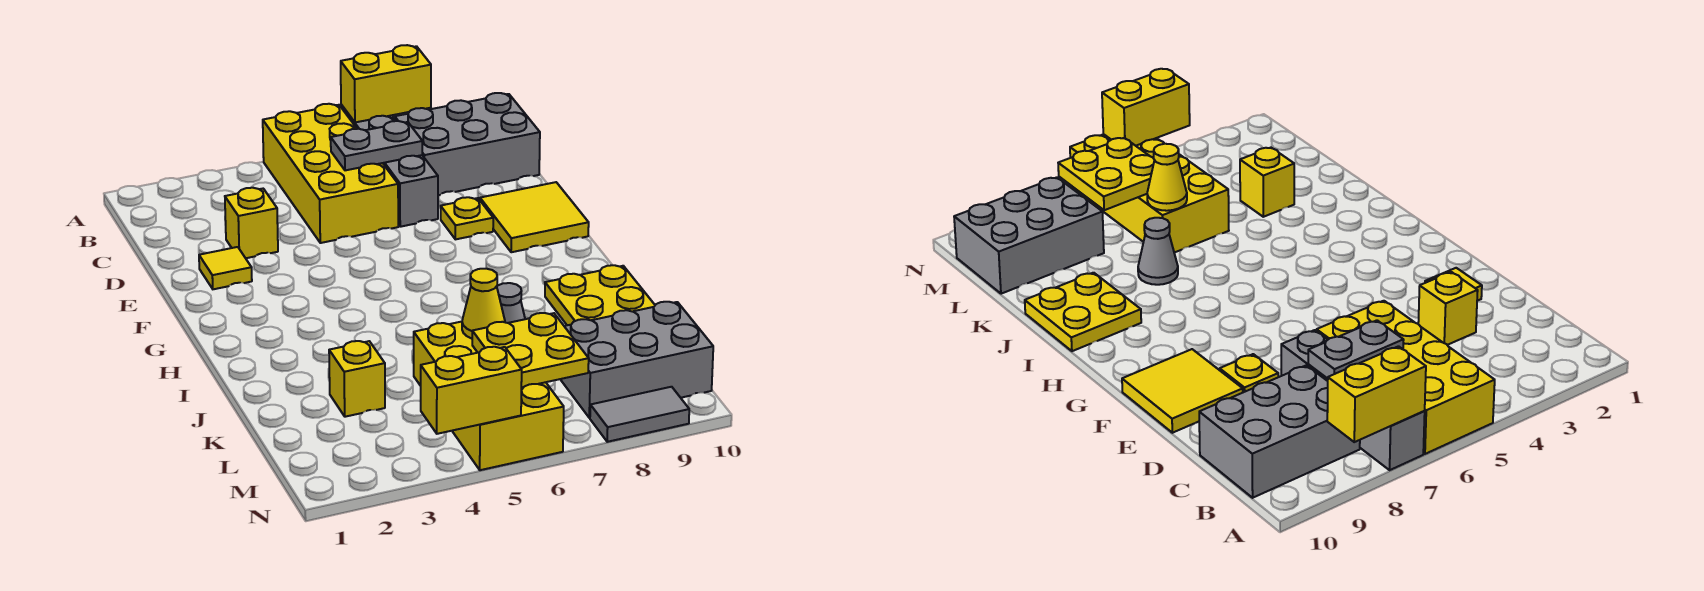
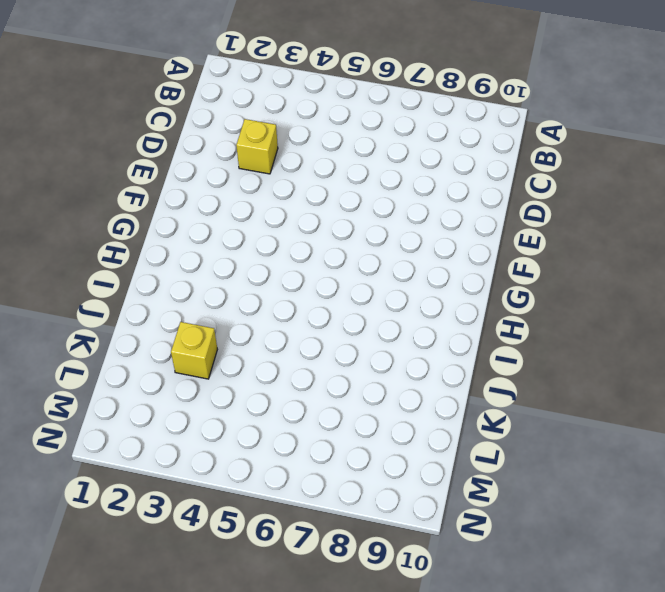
none -> yellow 2x4 brick [263,104,398,243]
none -> grey 1x4 brick [341,105,438,227]
none -> grey 2x3 brick [395,93,540,195]

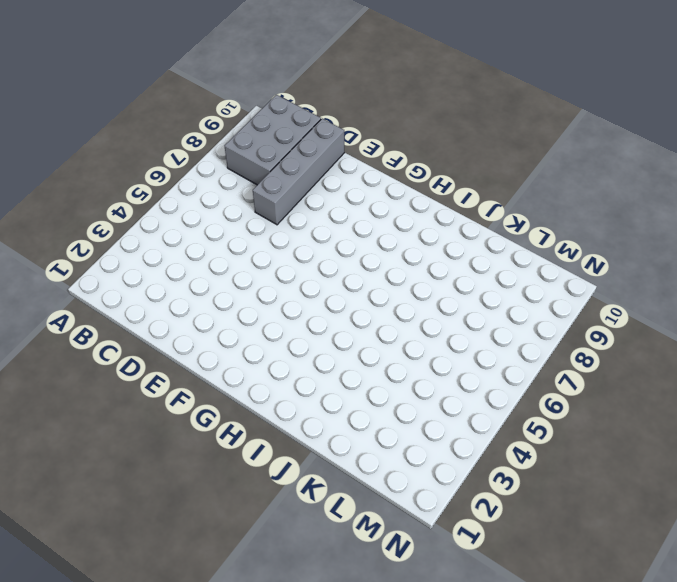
grey 1x4 brick [253,119,344,225] -> grey 1x4 brick turned to [341,105,438,227]
none -> yellow 2x4 brick [263,104,398,243]
none -> yellow 1x1 brick [225,188,278,258]
none -> yellow 1x1 tile [199,247,252,289]

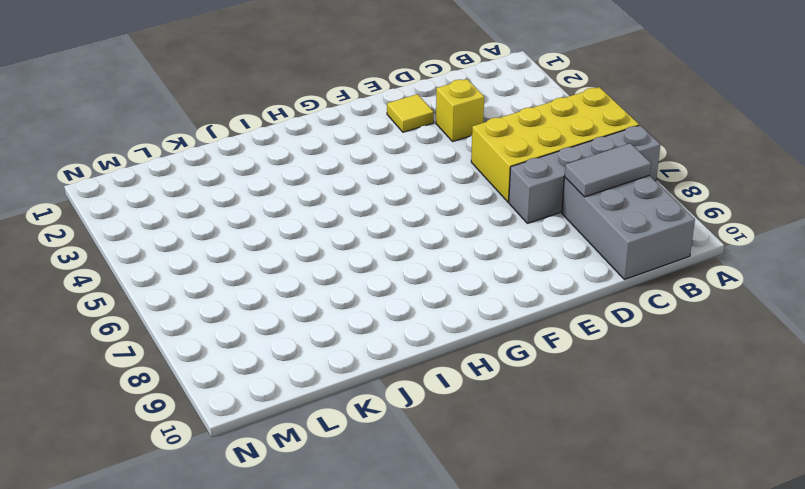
grey 1x2 tile [565,143,651,197] -> grey 1x2 tile turned to [590,387,689,442]
none -> yellow 1x1 plate [441,197,493,239]
none -> yellow 2x2 tile [480,182,589,252]
none -> yellow 2x2 plate [545,265,655,325]

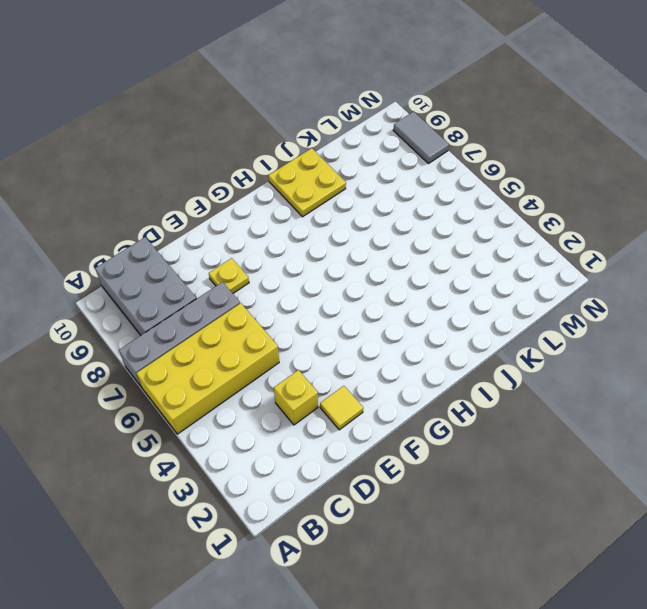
none -> yellow 2x2 tile [480,182,589,252]
none -> grey 1x1 cone [497,283,525,323]
none -> yellow 1x1 brick [329,341,385,417]

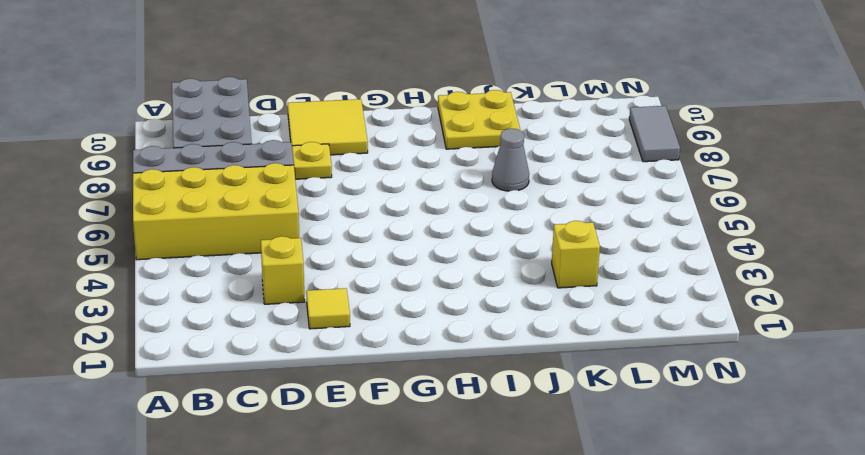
none -> yellow 2x4 brick [414,322,564,470]
none -> grey 2x3 brick [560,302,713,418]
none -> yellow 1x2 brick [341,45,431,122]

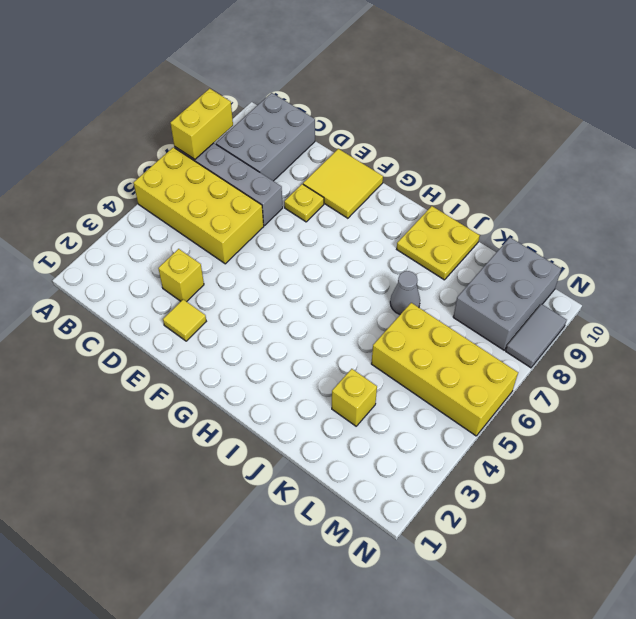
none -> grey 1x2 plate [331,121,422,170]
none -> yellow 1x1 cone [462,269,505,339]
none -> yellow 2x2 plate [472,313,589,388]

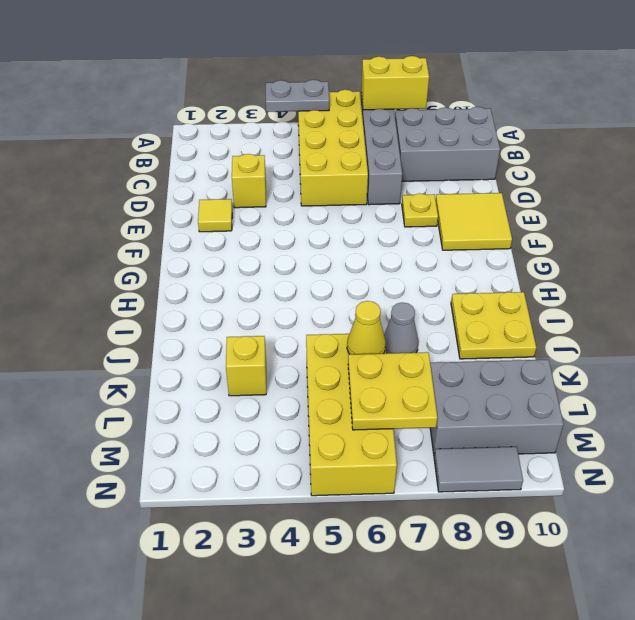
grey 1x2 plate [266,80,329,112] -> grey 1x2 plate moved to [331,121,422,170]
none -> yellow 1x2 brick [421,347,522,434]

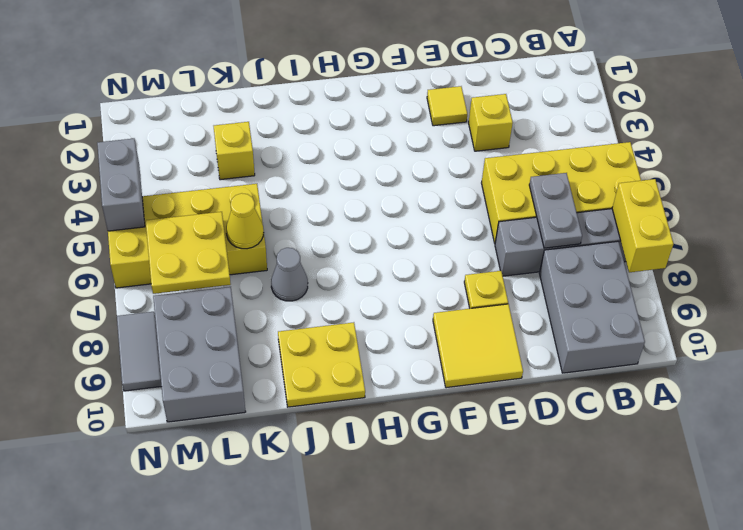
grey 1x2 brick [97,139,145,231] -> yellow 1x2 brick [421,347,522,434]

